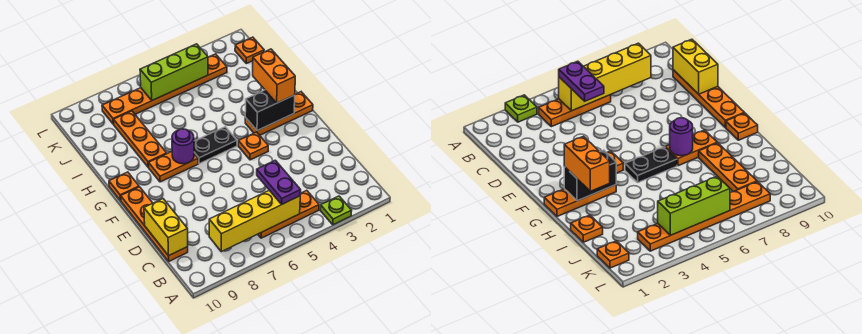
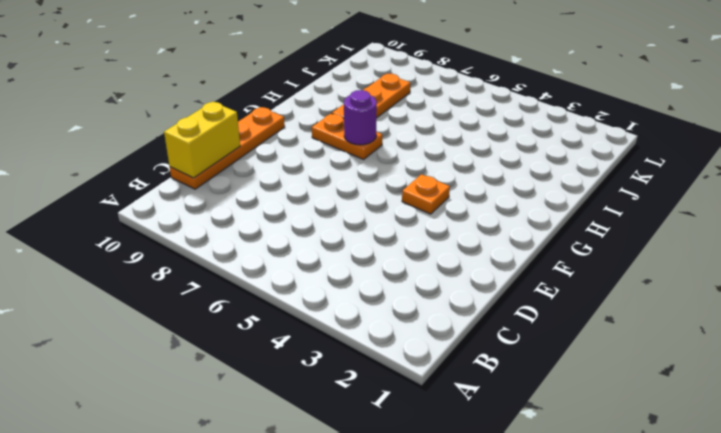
none -> lime 1x1 plate [320,196,352,225]
none -> orange 1x3 plate [258,190,319,238]
none -> orange 1x3 plate [245,92,313,135]

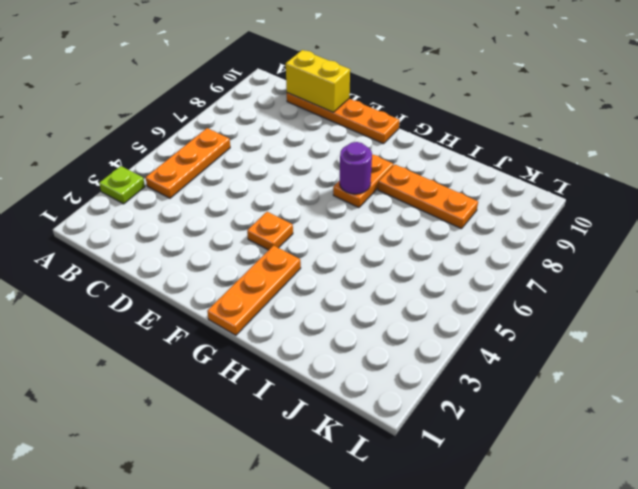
none -> black 1x2 plate [194,127,237,164]
none -> orange 1x1 plate [109,172,139,201]
none -> orange 1x1 plate [571,215,603,242]

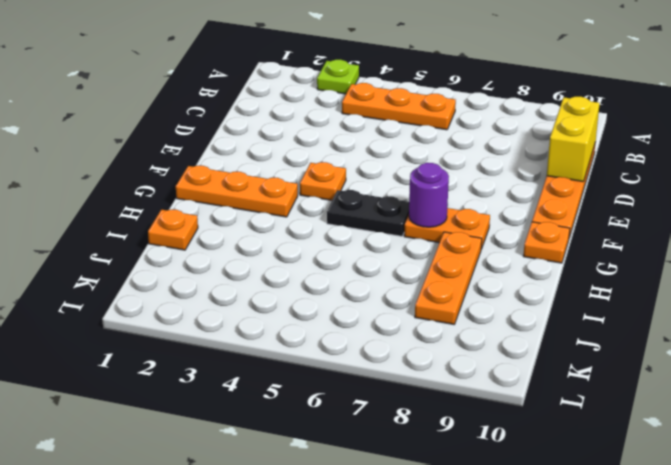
none -> orange 1x1 plate [235,37,264,64]
none -> orange 1x6 plate [102,54,227,124]
none -> yellow 1x4 brick [209,190,300,252]

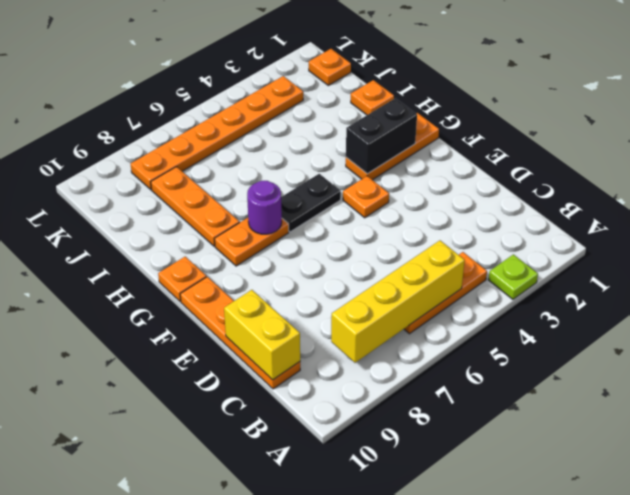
none -> lime 1x3 brick [140,44,208,100]
none -> purple 1x2 plate [257,160,301,204]
none -> orange 1x2 brick [253,49,295,103]

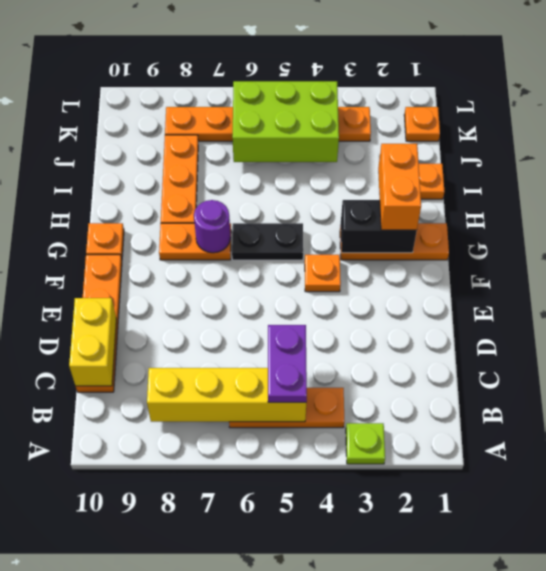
lime 2x3 brick [232,81,339,162] -> lime 1x3 brick [140,44,208,100]

